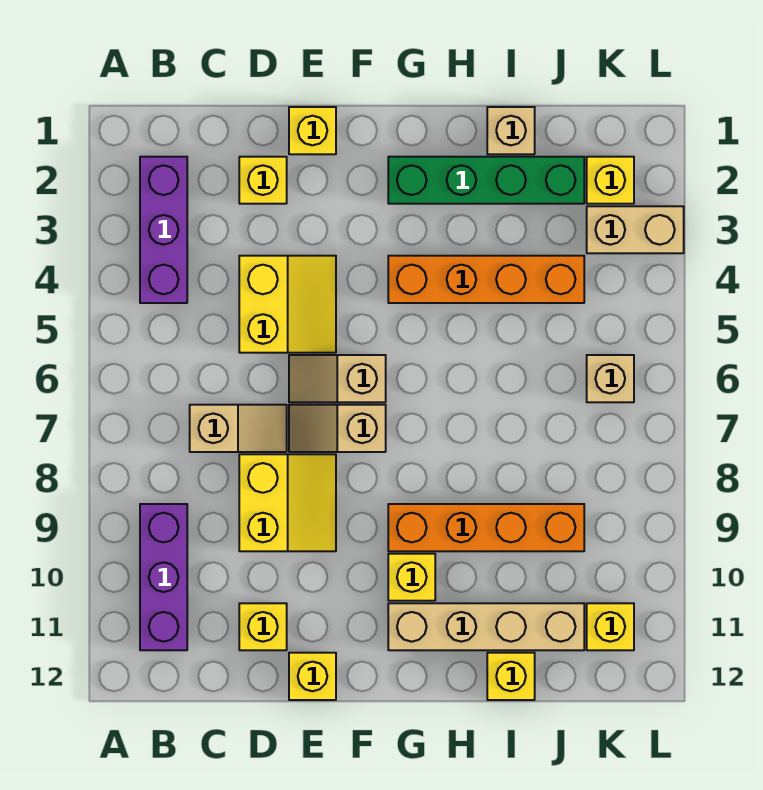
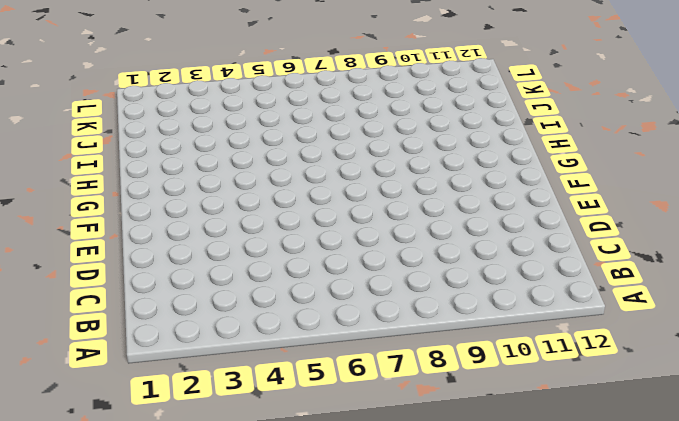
none -> purple 1x3 brick [140,157,187,303]
none -> purple 1x3 brick [140,504,187,650]
none -> tan 1x2 slope [190,405,287,452]

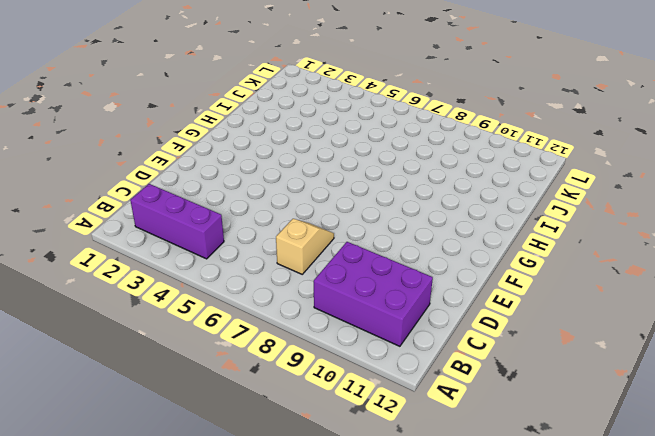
purple 2x3 brick [314,242,433,346] -> purple 1x3 brick [140,504,187,650]
none -> yellow 1x1 brick [239,157,287,204]
none -> yellow 2x2 slope [239,256,336,353]
none -> yellow 2x2 slope [239,454,336,551]

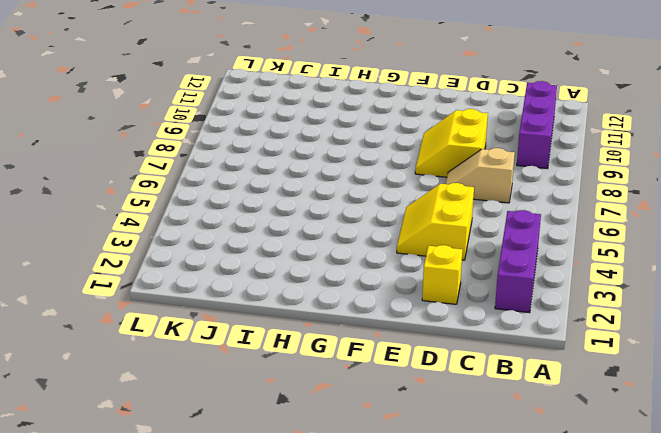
none -> yellow 1x1 brick [239,603,287,650]
none -> yellow 1x1 brick [289,107,336,154]
none -> tan 1x2 slope [289,355,386,402]

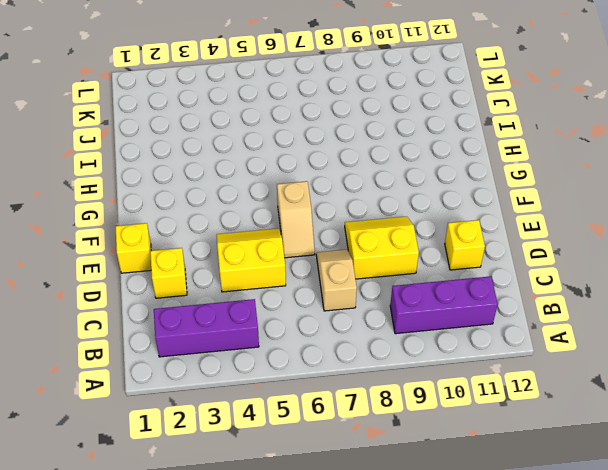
none -> tan 1x2 slope [289,405,386,452]
none -> yellow 1x1 brick [289,653,336,700]
none -> green 1x4 brick [388,157,584,204]

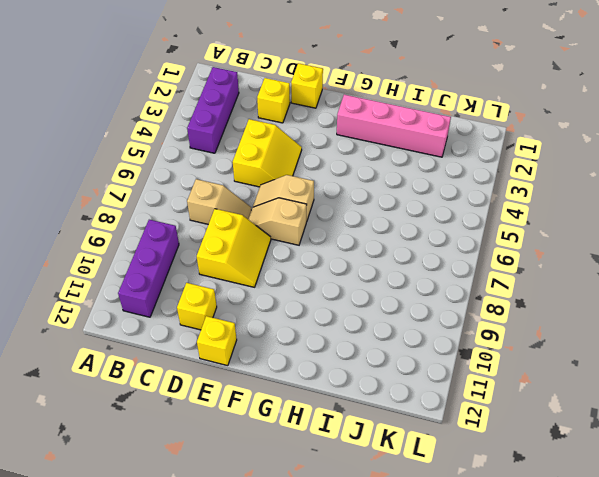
pink 1x4 brick [337,95,451,157] -> green 1x4 brick [388,157,584,204]
none -> orange 1x4 brick [388,256,584,303]
none -> orange 1x4 brick [388,504,584,551]
none -> yellow 1x1 brick [388,554,435,601]

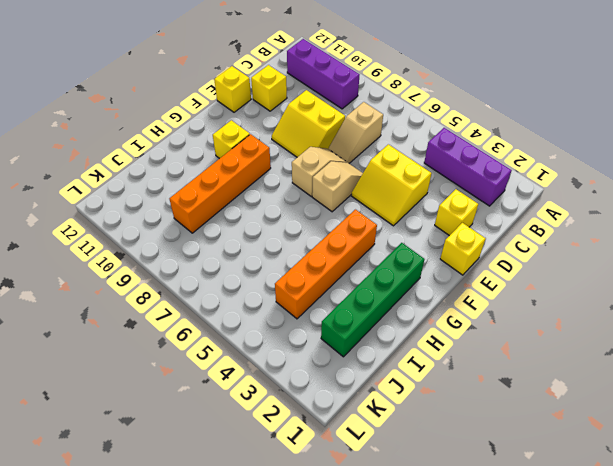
none -> tan 1x4 brick [388,603,584,650]
none -> tan 1x1 brick [487,107,535,154]
none -> yellow 1x1 brick [487,653,535,700]

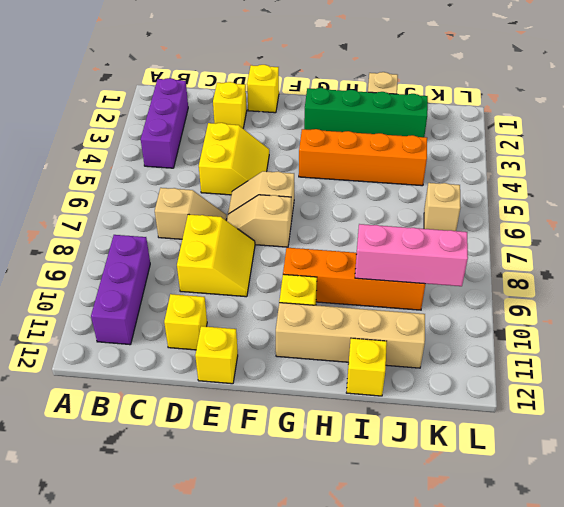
pink 1x3 brick [355,224,468,286] -> none
none -> yellow 1x1 brick [587,157,634,204]
none -> tan 1x2 brick [587,206,684,253]
none -> yellow 1x1 brick [587,603,634,650]

